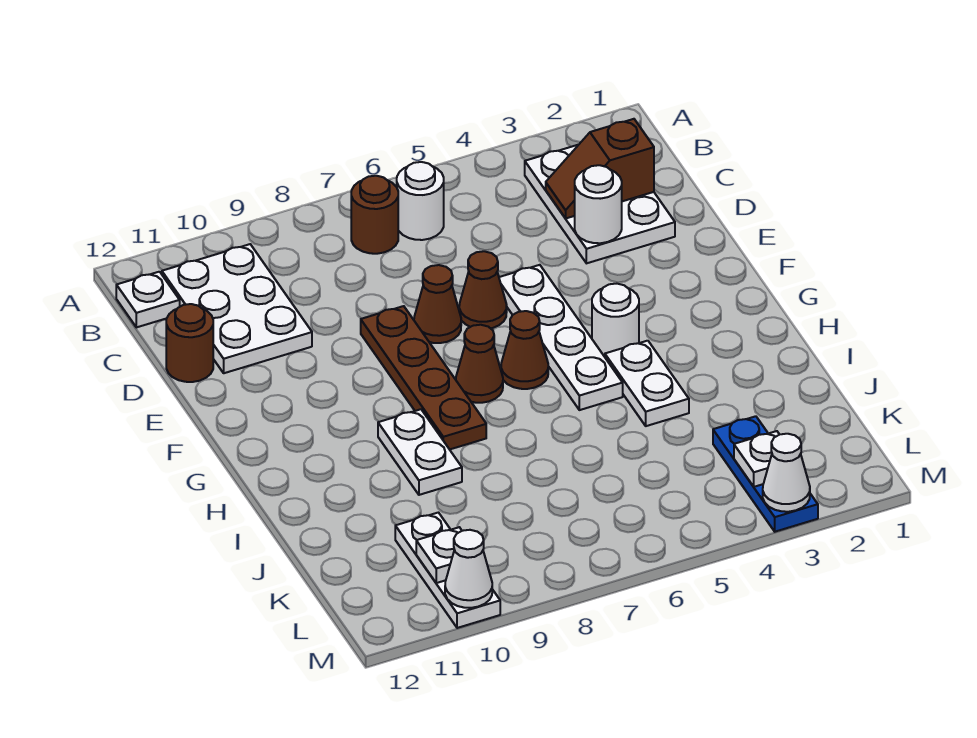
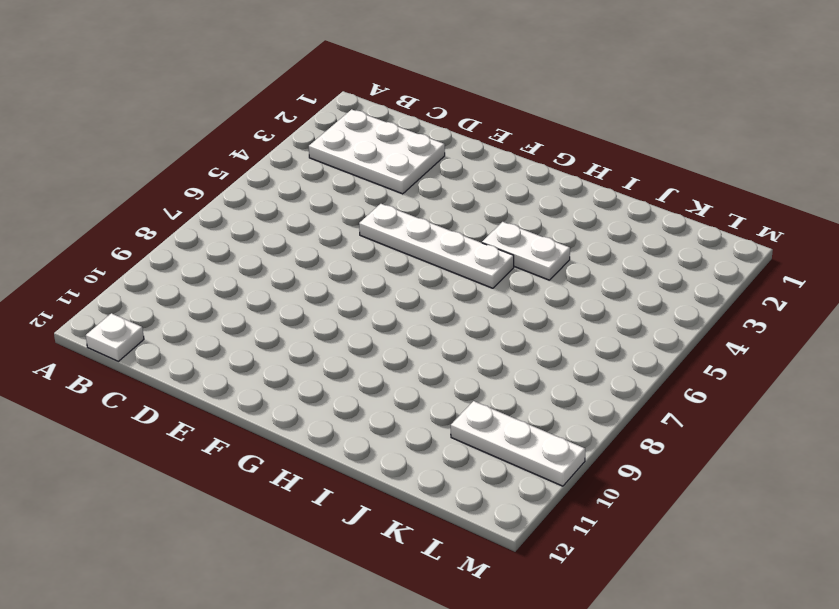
none -> white 1x1 round brick [397,162,444,240]
none -> brown 1x1 round brick [351,176,398,254]
none -> white 2x3 plate [162,244,312,373]

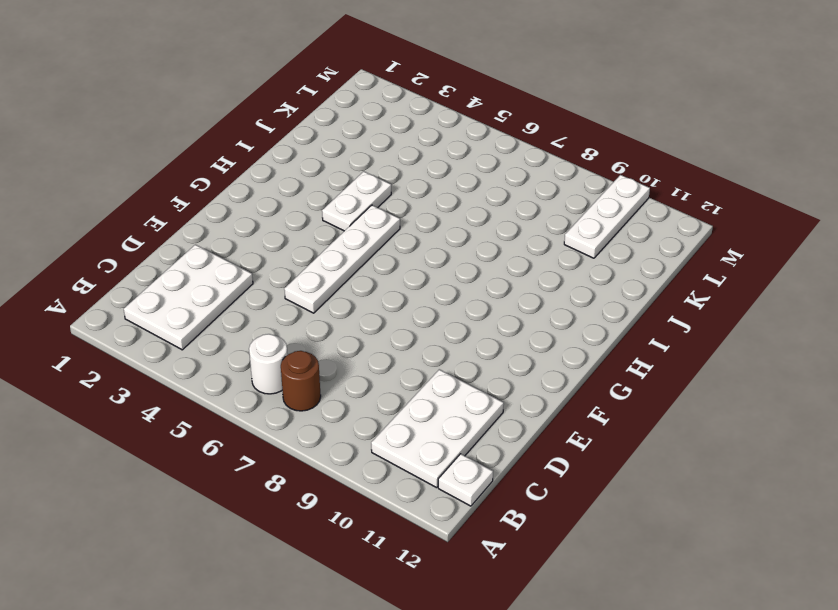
none -> brown 1x1 round brick [166,304,213,382]
none -> brown 1x1 cone [459,251,507,328]
none -> brown 1x1 cone [414,265,461,343]

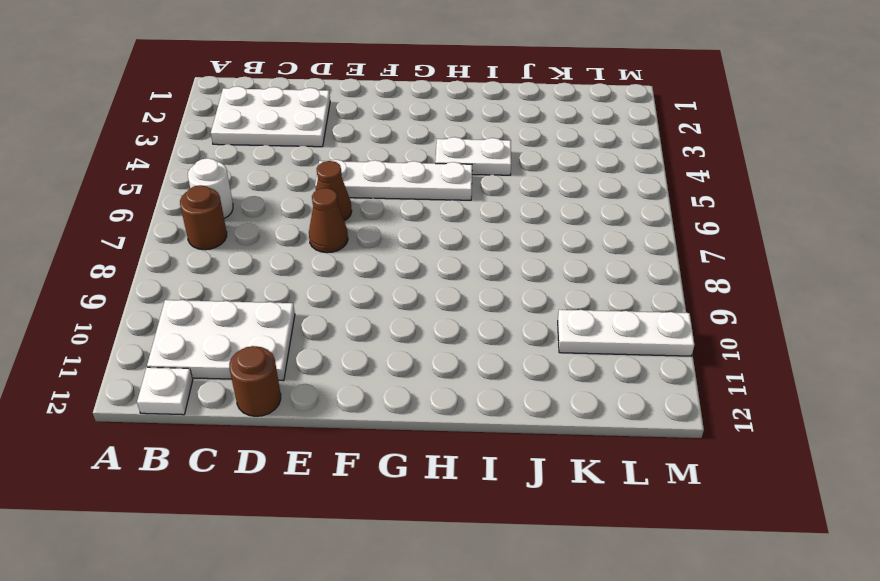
none -> brown 1x4 plate [361,306,486,450]
none -> white 1x1 round brick [592,284,639,357]
none -> brown 1x1 cone [501,311,548,389]

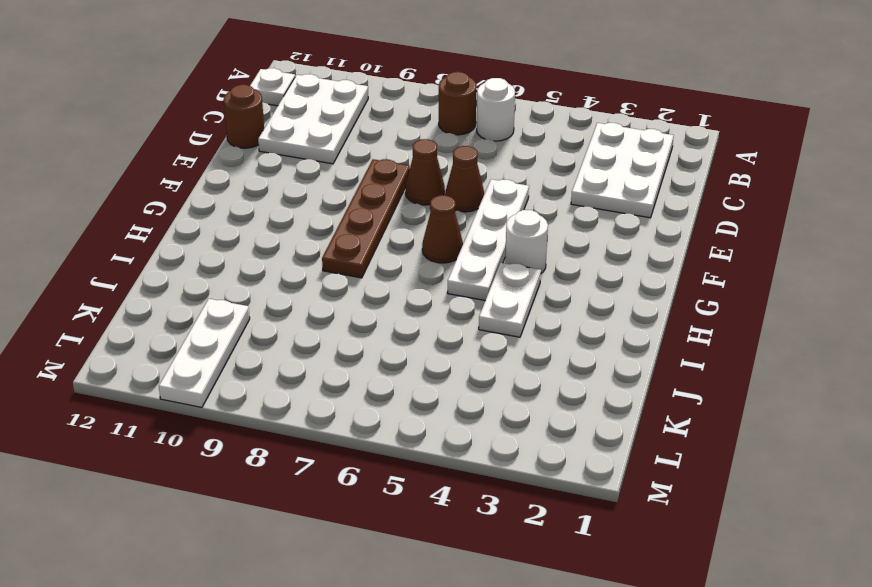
none -> brown 1x1 cone [456,325,503,403]
none -> white 1x2 plate [378,409,462,495]
none -> blue 1x3 plate [713,416,818,532]

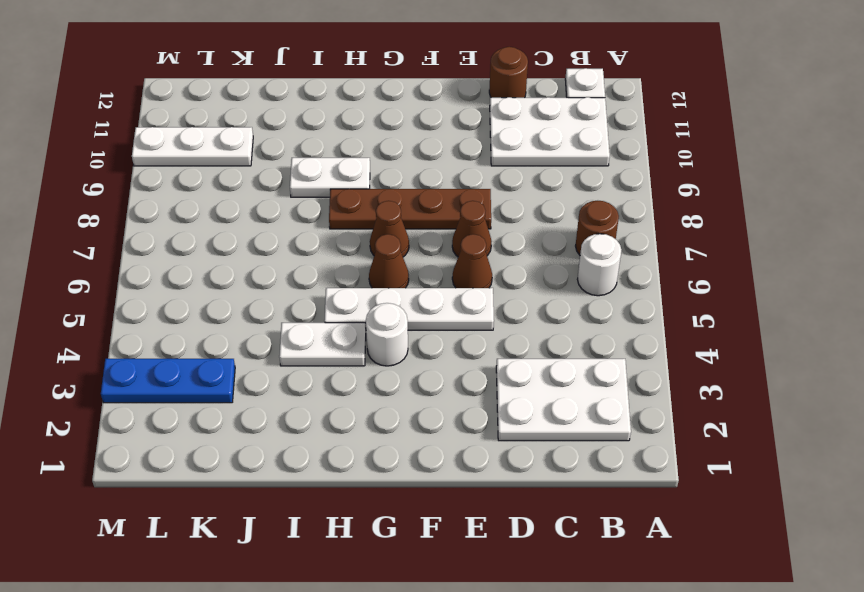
none -> brown 1x2 slope [546,119,654,218]
none -> white 1x1 round brick [575,165,622,243]
none -> white 1x1 plate [734,431,780,487]

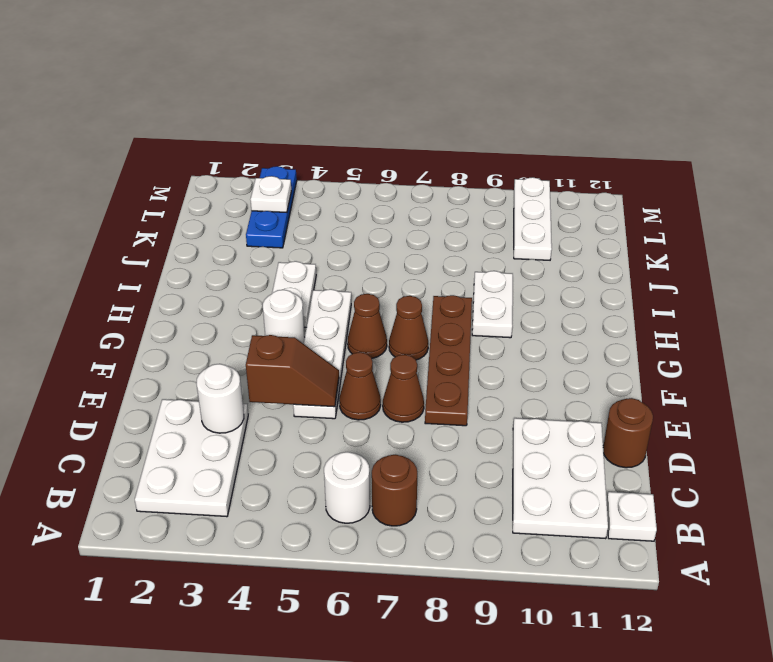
brown 1x2 slope [246,335,339,407] -> brown 1x2 slope moved to [546,119,654,218]
none -> white 1x1 plate [416,527,462,583]
none -> white 1x1 cone [763,434,810,512]
none -> white 1x1 cone [445,530,492,608]

